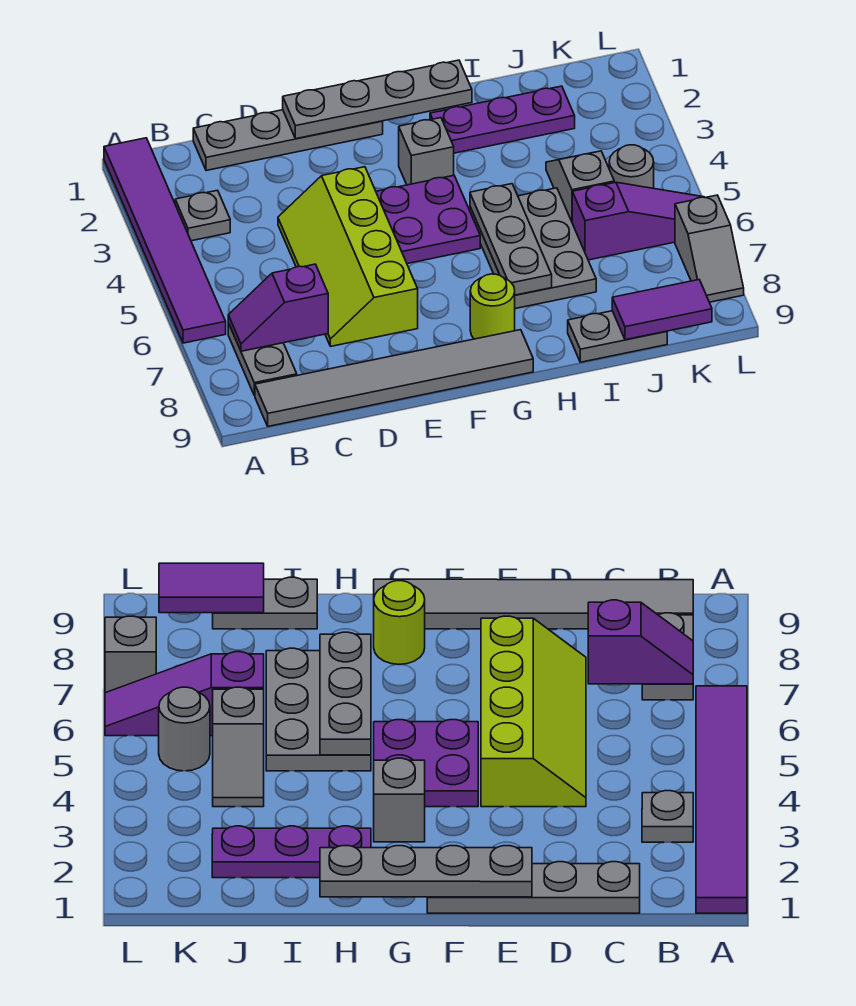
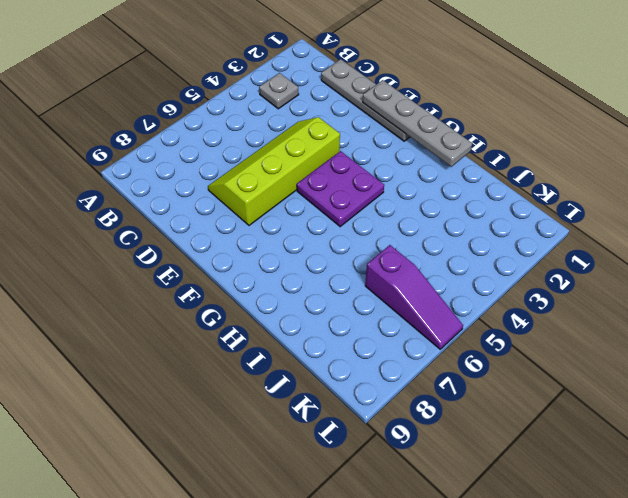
none -> purple 1x6 tile [104,138,226,343]
none -> grey 1x2 plate [228,323,297,396]
none -> grey 1x6 tile [255,330,533,426]

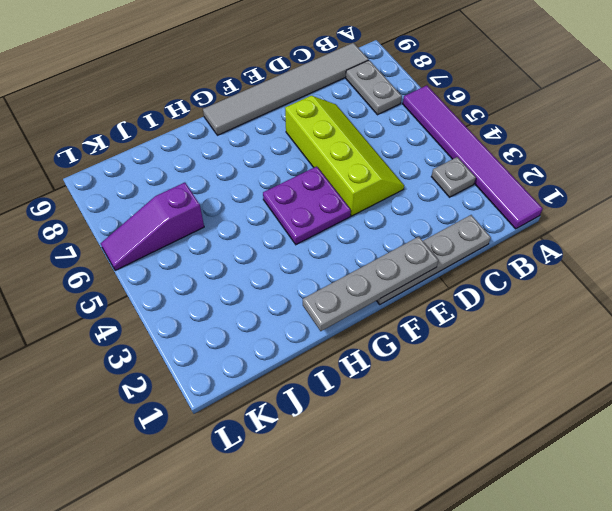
none -> grey 1x1 brick [399,118,454,185]
none -> lime 1x1 round brick [470,274,515,339]
none -> purple 1x3 plate [430,86,575,153]

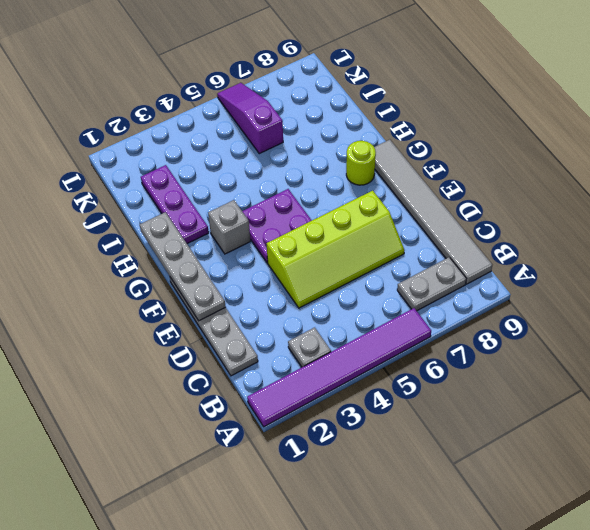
none -> grey 2x3 plate [470,188,596,309]
none -> grey 1x2 plate [568,311,667,362]
none -> grey 1x2 slope [546,151,614,221]

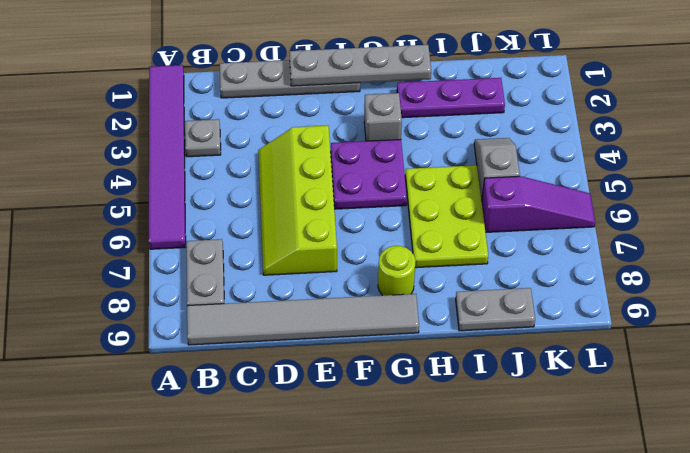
lime 2x3 plate [405,165,488,268] -> grey 2x3 plate [470,188,596,309]
none -> grey 1x1 round brick [609,145,654,188]
none -> grey 1x2 slope [675,195,744,302]
none -> purple 1x2 slope [228,264,328,351]

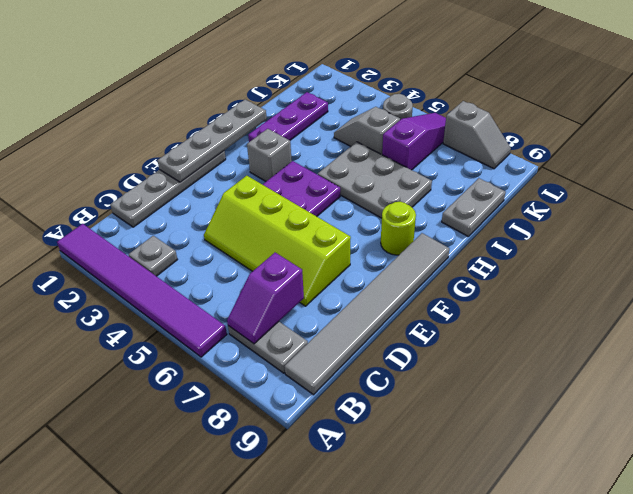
none -> grey 1x3 plate [470,184,552,295]
none -> purple 1x2 tile [612,280,712,340]

